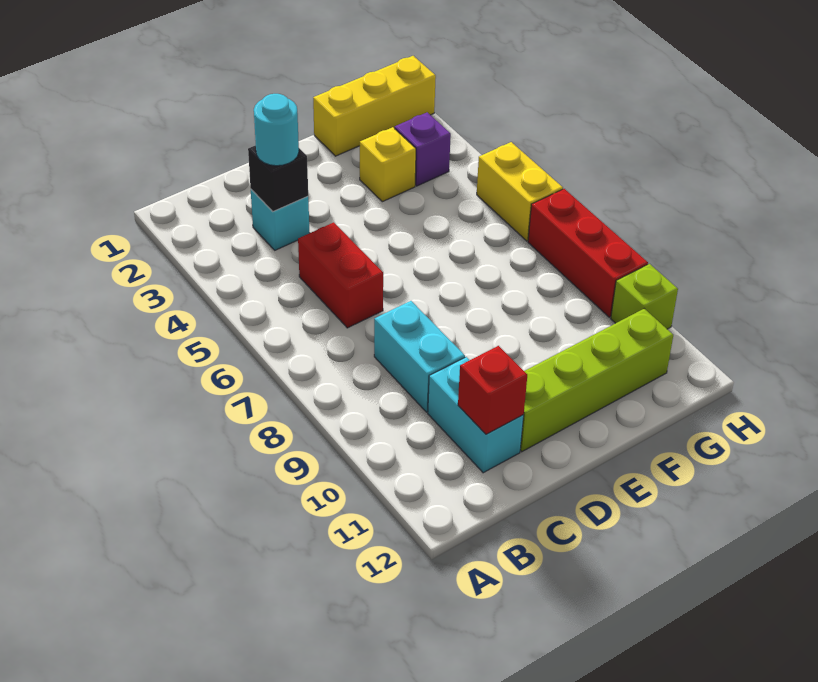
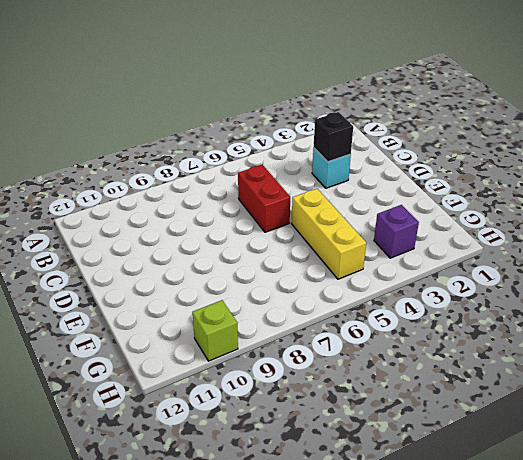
red 1x2 brick [238,165,290,232] -> red 1x2 brick turned to [298,222,383,328]
yellow 1x3 brick [292,189,366,279] -> yellow 1x3 brick moved to [313,56,436,156]
none -> cyan 1x2 brick [374,301,465,412]
none -> cyan 1x2 brick [428,357,524,473]
none -> lime 1x4 brick [520,309,673,452]

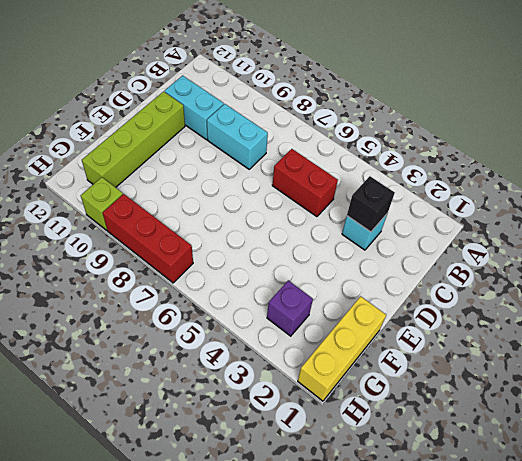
none -> yellow 1x1 brick [360,127,416,202]
none -> yellow 1x2 brick [477,142,563,241]
none -> red 1x1 brick [458,346,527,434]

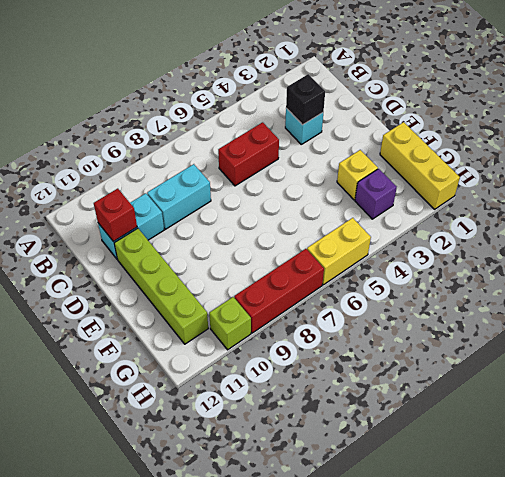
none -> cyan 1x1 round brick [254,94,299,166]

